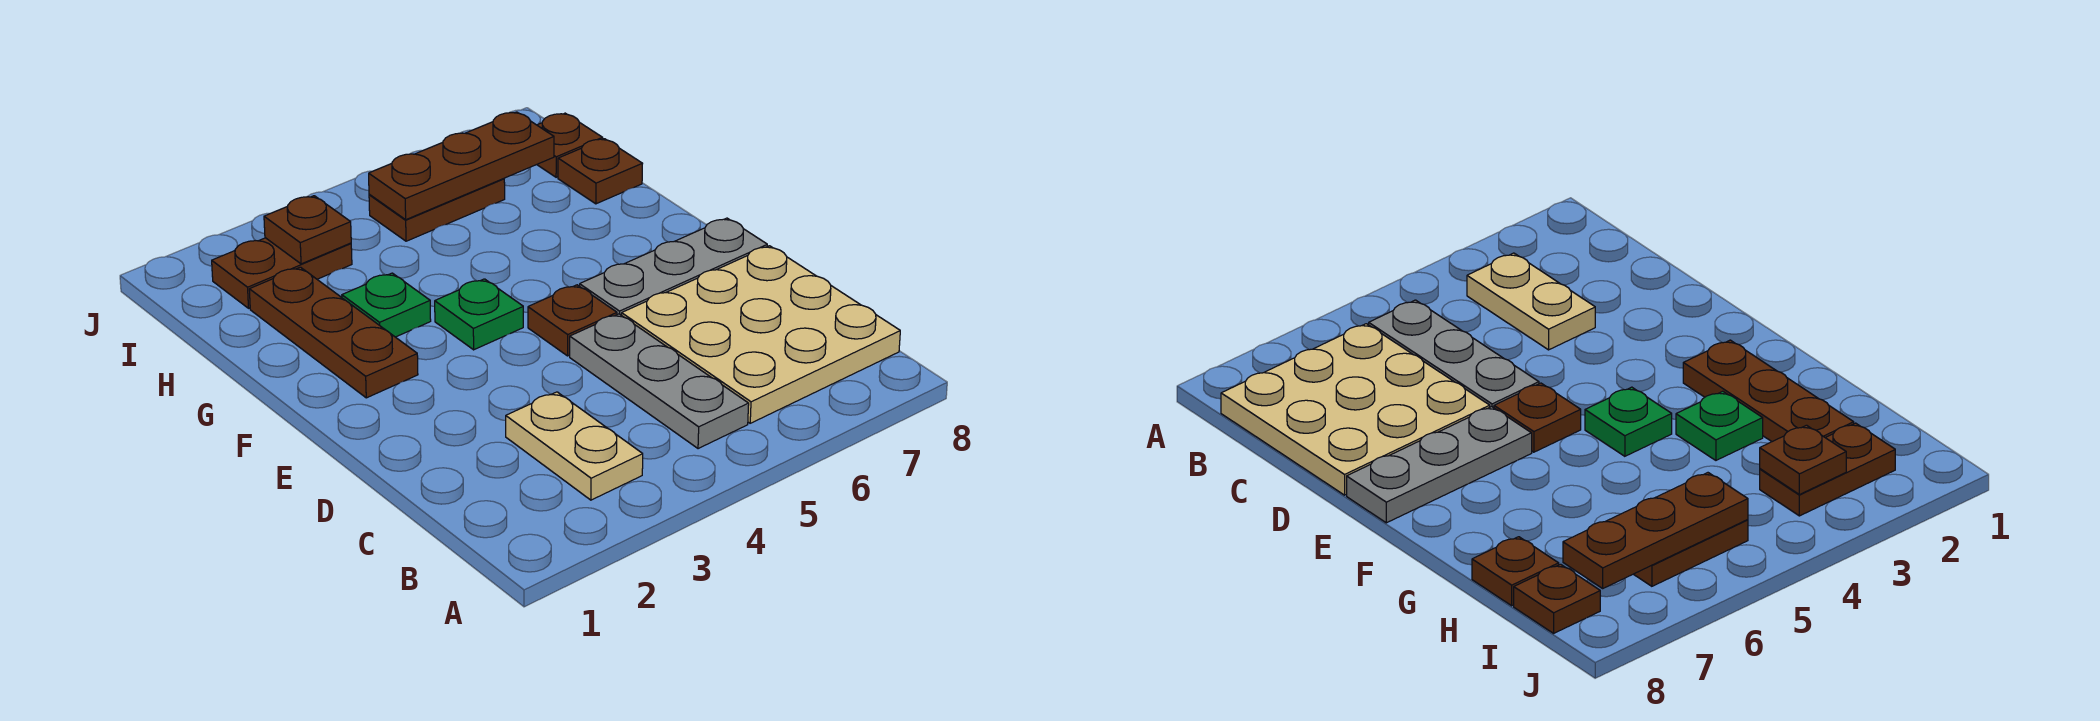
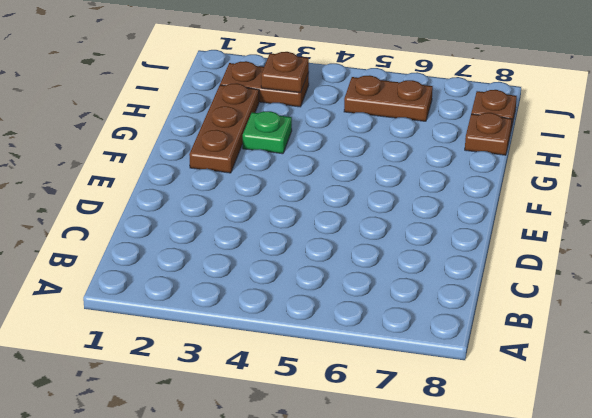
none -> tan 1x2 plate [506,392,643,500]
none -> grey 1x3 plate [570,314,749,449]
none -> tan 3x3 plate [622,246,900,423]

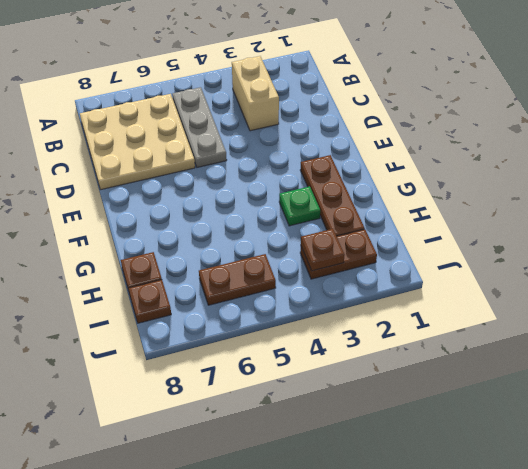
tan 1x2 brick [232,56,279,131] -> tan 1x2 plate [506,392,643,500]
none -> brown 1x1 plate [528,285,617,356]
none -> grey 1x3 plate [580,218,767,315]
none -> green 1x1 plate [435,279,523,350]

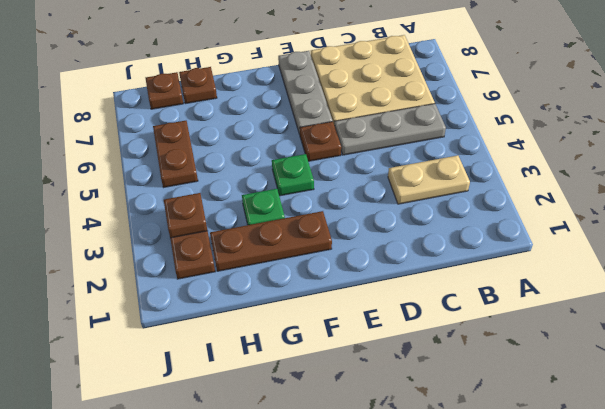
none -> brown 1x3 plate [369,112,554,220]

